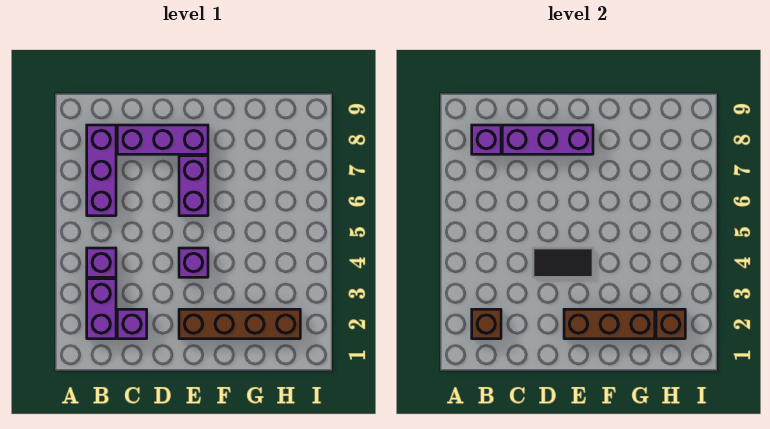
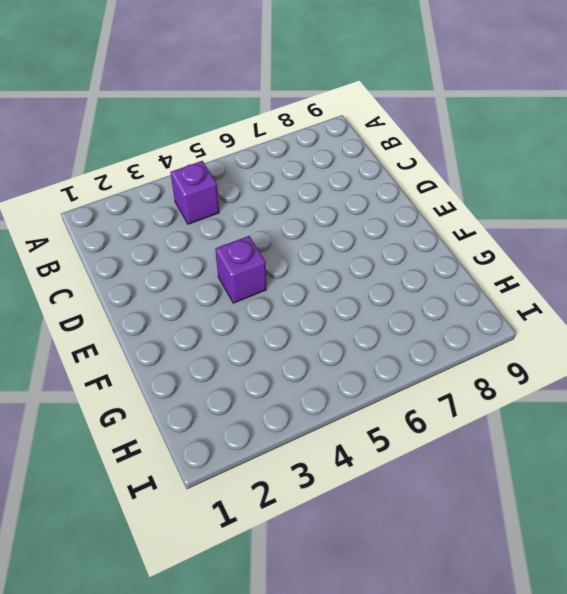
none -> purple 1x2 brick [87,279,116,339]
none -> purple 1x3 brick [87,125,116,216]
none -> purple 1x1 brick [117,309,147,339]

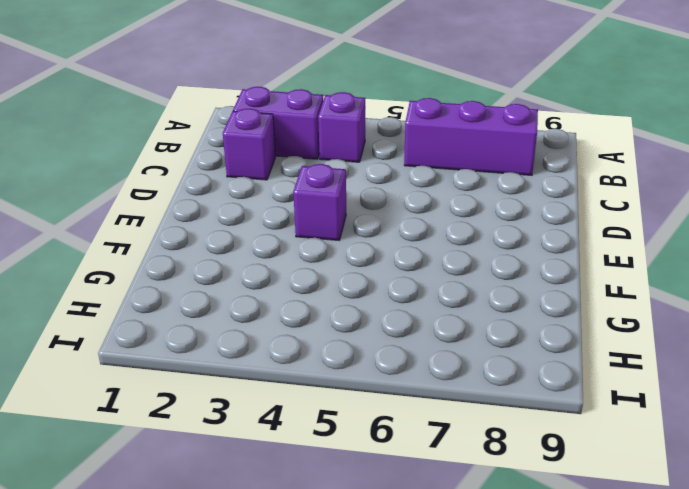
none -> purple 1x3 brick [117,125,208,154]
none -> brown 1x4 brick [179,309,300,339]
none -> purple 1x2 brick [179,156,208,216]

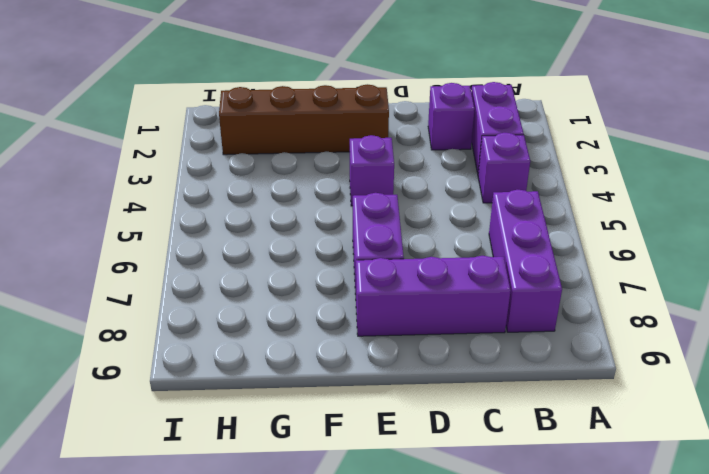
none -> brown 1x1 brick [472,309,501,339]
none -> purple 1x1 brick [472,125,501,154]
none -> purple 1x3 brick [502,125,593,154]

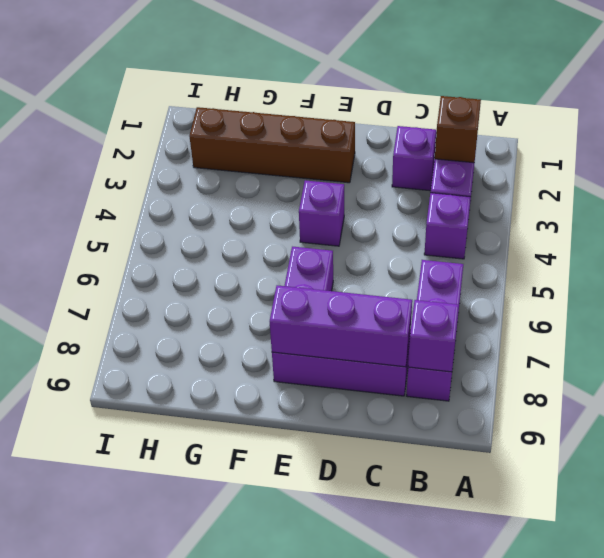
none -> black 1x2 tile [533,248,593,277]
none -> brown 1x3 brick [564,309,655,339]
none -> brown 1x1 brick [656,309,685,339]

